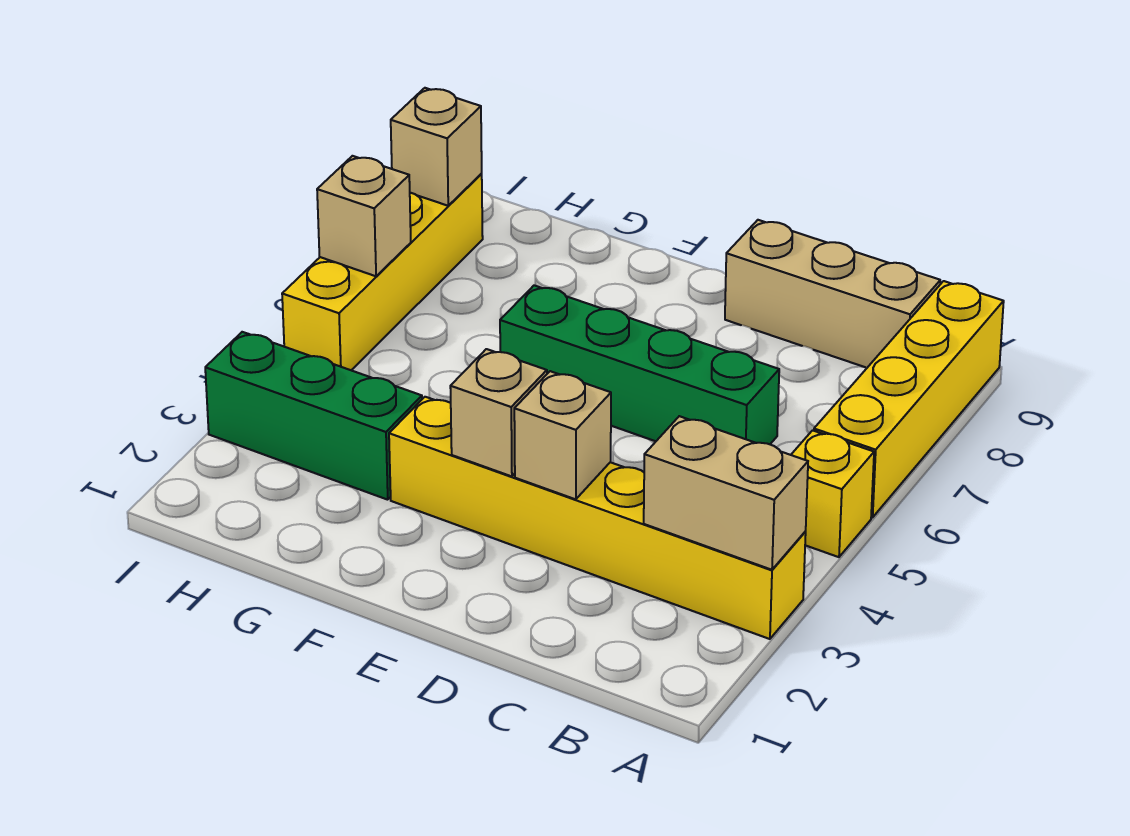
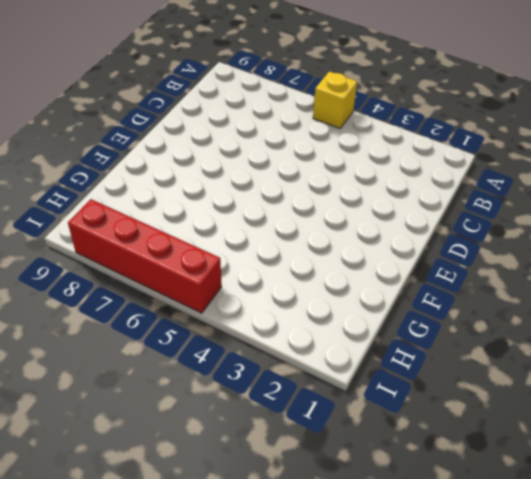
red 1x4 brick [68,199,222,313] -> yellow 1x4 brick [282,174,483,370]
none -> yellow 1x6 brick [389,397,806,639]
none -> yellow 1x4 brick [814,281,1004,517]
none -> tan 1x3 brick [725,220,940,367]

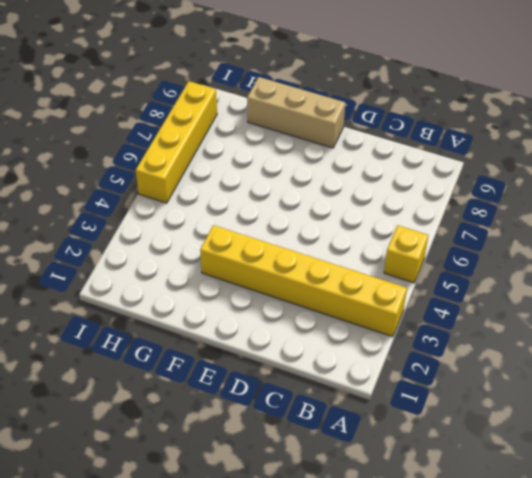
tan 1x3 brick [247,77,345,148] -> tan 1x3 brick moved to [725,220,940,367]
none -> yellow 1x4 brick [814,281,1004,517]
none -> green 1x4 brick [500,285,779,444]
none -> green 1x3 brick [205,332,422,500]

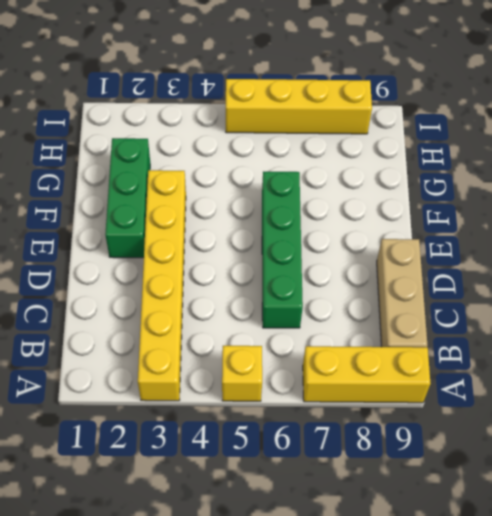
yellow 1x3 brick [303,346,431,403] -> yellow 1x4 brick [814,281,1004,517]
green 1x3 brick [105,138,150,258] -> green 1x3 brick moved to [205,332,422,500]
none -> tan 1x2 brick [644,416,808,570]
none -> tan 1x1 brick [514,371,611,499]
none -> tan 1x1 brick [450,349,547,476]

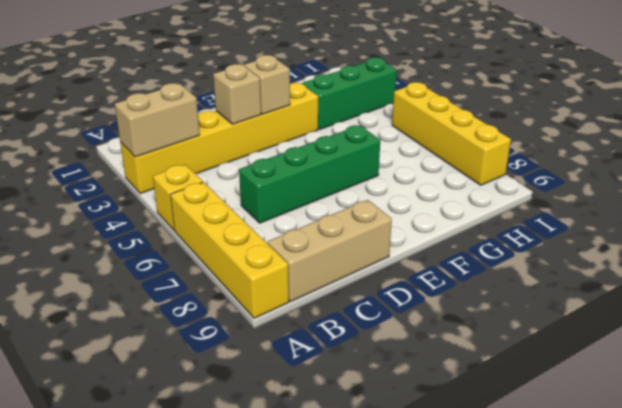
none -> tan 1x1 brick [317,156,411,276]
none -> tan 1x1 brick [391,88,482,206]

